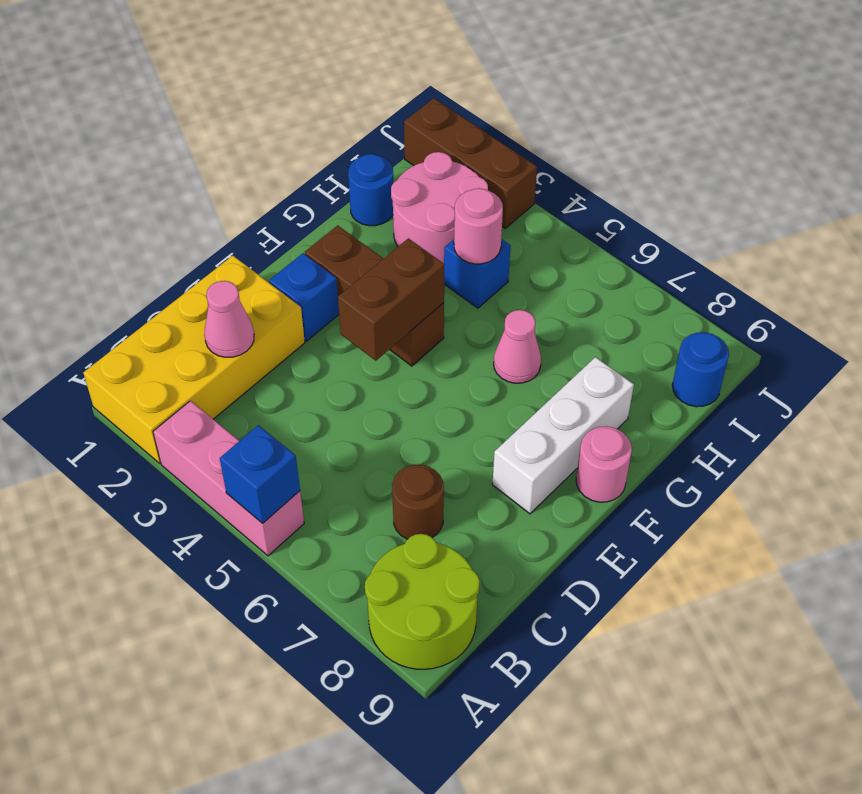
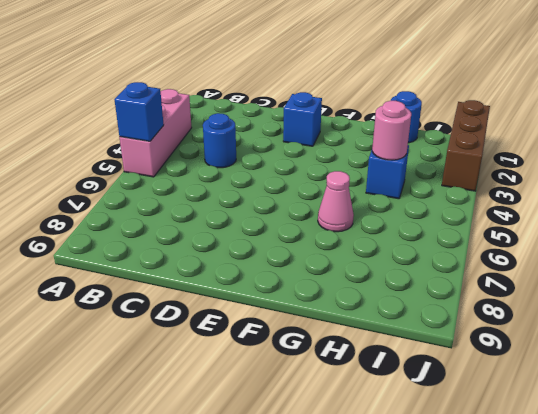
blue 1x1 round brick [203,113,236,168] -> blue 1x1 round brick moved to [672,332,729,407]
none -> yellow 2x4 brick [83,256,305,463]
none -> lime 2x2 round brick [365,534,480,669]
none -> brown 1x1 round brick [392,465,444,539]

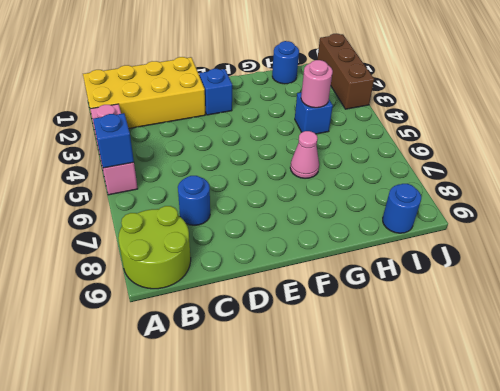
blue 1x1 round brick [178,176,210,225] -> brown 1x1 round brick [392,465,444,539]
none -> white 1x3 brick [492,357,634,514]
none -> brown 1x3 brick [305,225,444,366]
none -> pink 1x1 round brick [576,426,632,502]

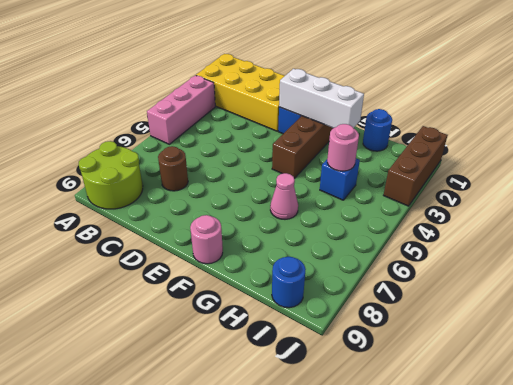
white 1x3 brick [279,69,364,128] -> white 1x3 brick moved to [492,357,634,514]
none -> pink 2x2 round brick [391,152,488,263]
none -> blue 1x1 brick [220,425,300,523]
none -> pink 1x1 cone [204,281,254,357]

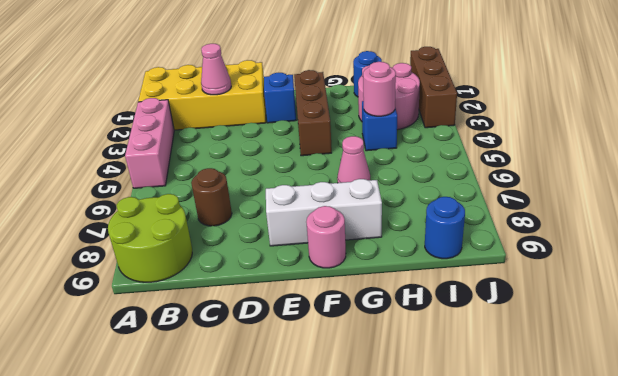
none -> blue 1x1 brick [220,425,300,523]
none -> brown 1x2 brick [338,238,444,361]

